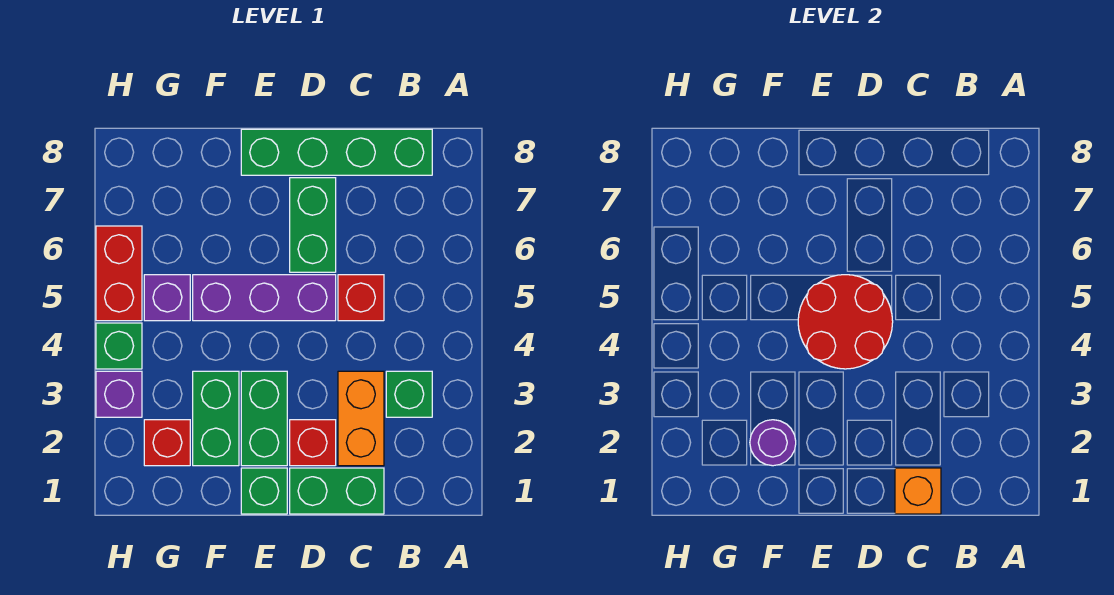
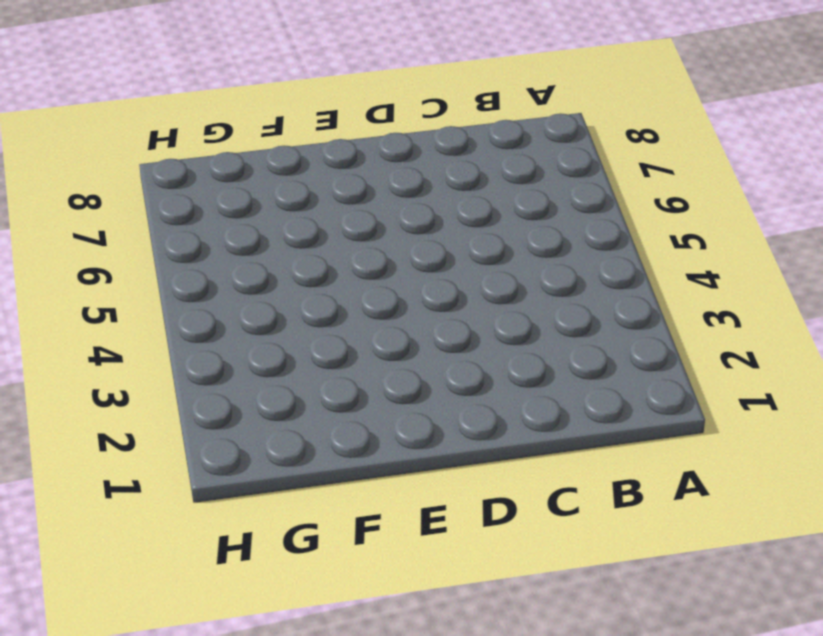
none -> green 1x1 brick [386,371,432,417]
none -> green 1x4 brick [241,129,432,175]
none -> green 1x2 brick [290,468,384,514]

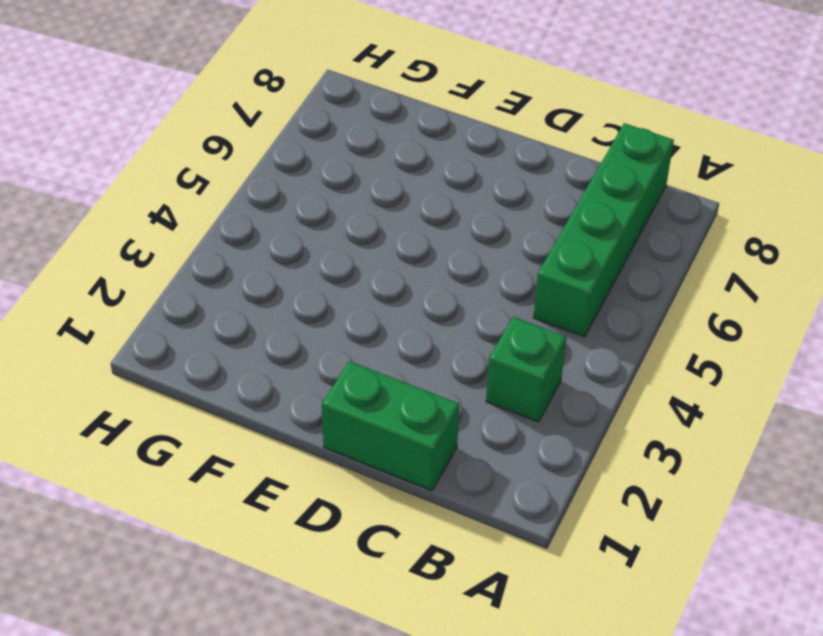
green 1x4 brick [534,123,674,337] -> green 1x4 brick turned to [241,129,432,175]
none -> orange 1x2 brick [338,371,384,466]
none -> red 1x1 brick [338,275,384,321]
none -> red 1x1 brick [290,420,336,466]

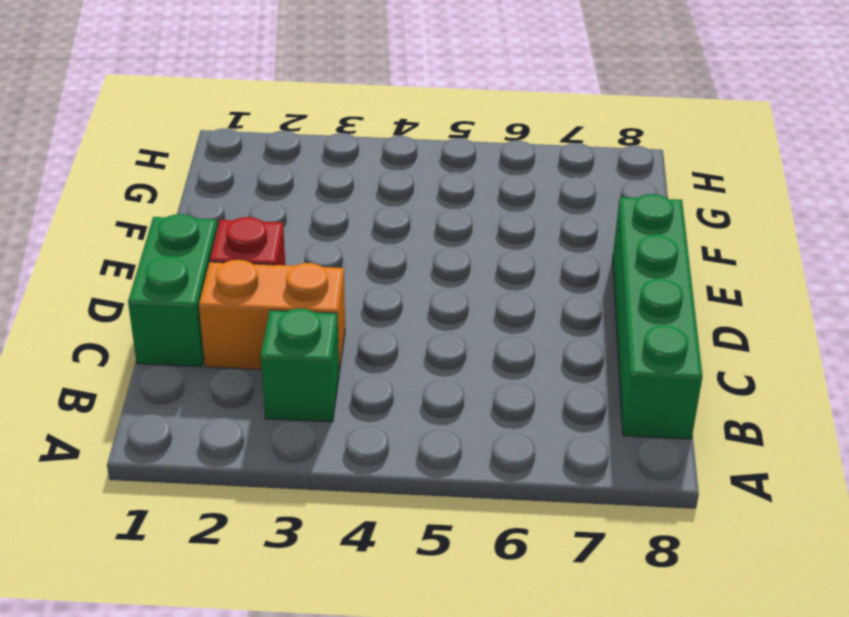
none -> red 1x1 brick [338,275,384,321]
none -> purple 1x3 brick [193,275,336,321]
none -> green 1x2 brick [290,178,336,272]

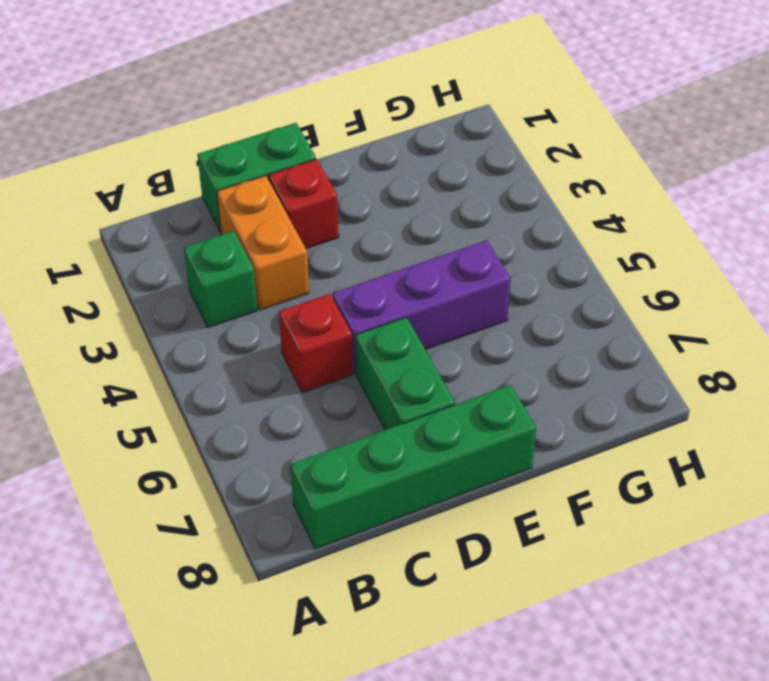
none -> green 1x1 brick [241,468,287,514]
none -> green 1x2 brick [241,371,287,466]
none -> green 1x2 brick [193,371,239,466]

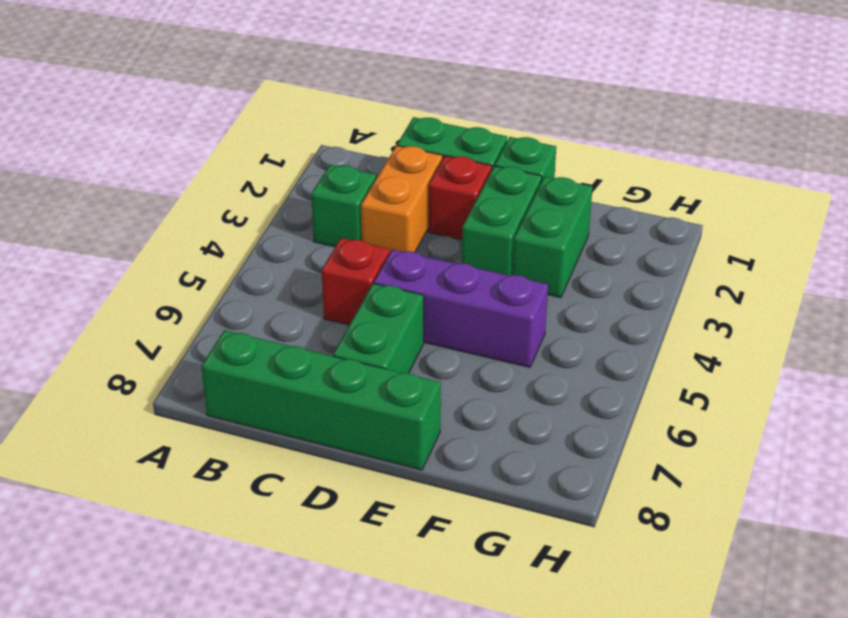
none -> red 1x1 brick [144,420,190,466]
none -> purple 1x1 brick [144,275,190,321]
none -> purple 1x1 brick [96,371,142,417]

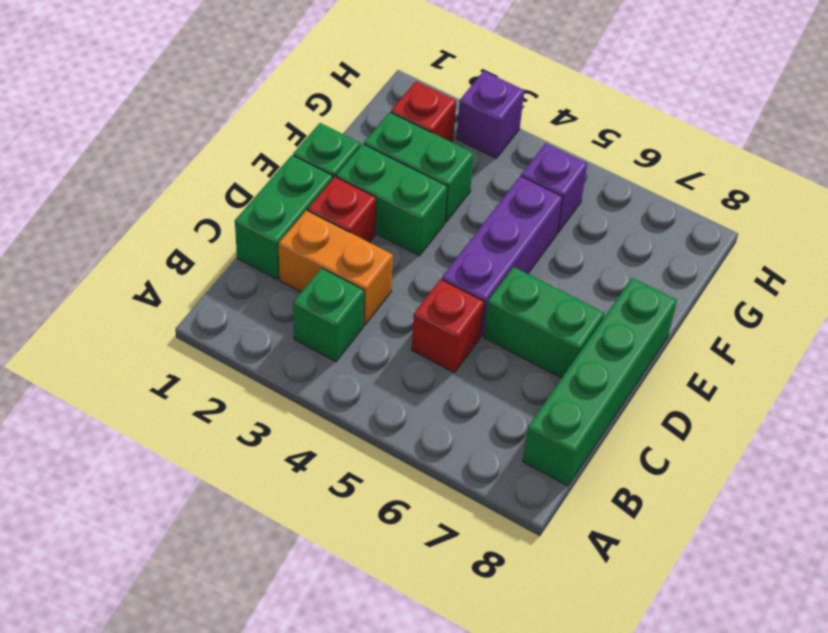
none -> green 1x1 brick [96,323,142,369]
none -> red 1x2 brick [96,226,142,321]
none -> orange 1x1 brick [895,468,941,514]

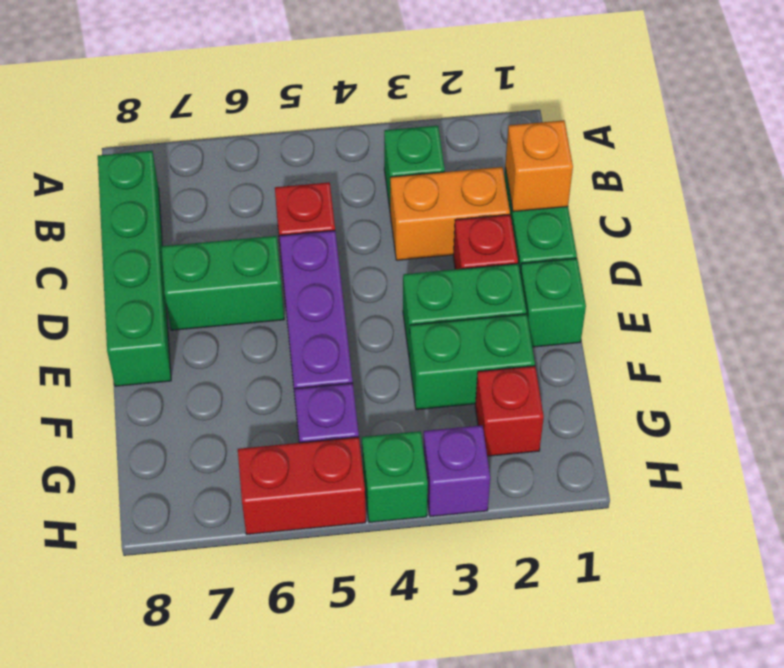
none -> red 2x2 round brick [798,275,893,369]
none -> purple 1x1 round brick [750,420,796,466]

